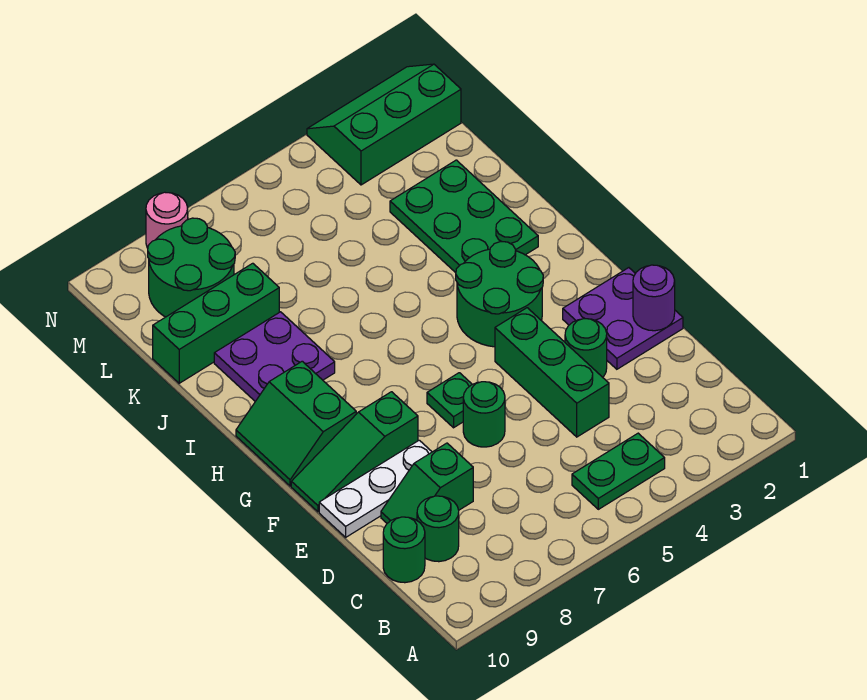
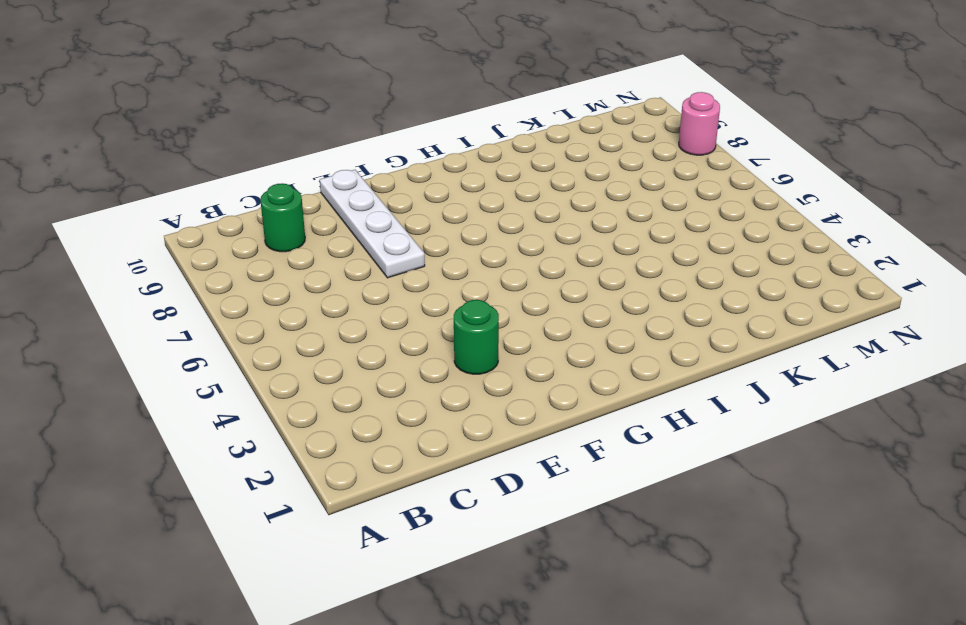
white 1x4 plate [320,170,425,278] -> white 1x3 plate [319,440,432,537]
none -> green 1x2 plate [572,433,665,509]
none -> green 1x1 round brick [383,517,425,583]
none -> green 1x3 brick [495,308,609,437]

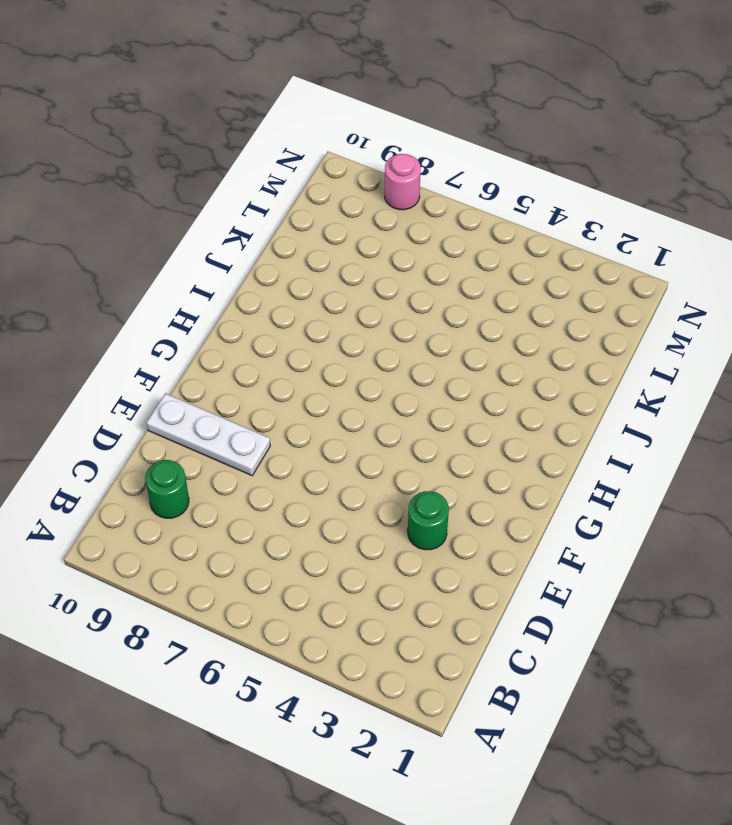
none -> green 1x2 plate [572,433,665,509]
none -> green 1x1 round brick [383,517,425,583]
none -> green 1x3 brick [495,308,609,437]

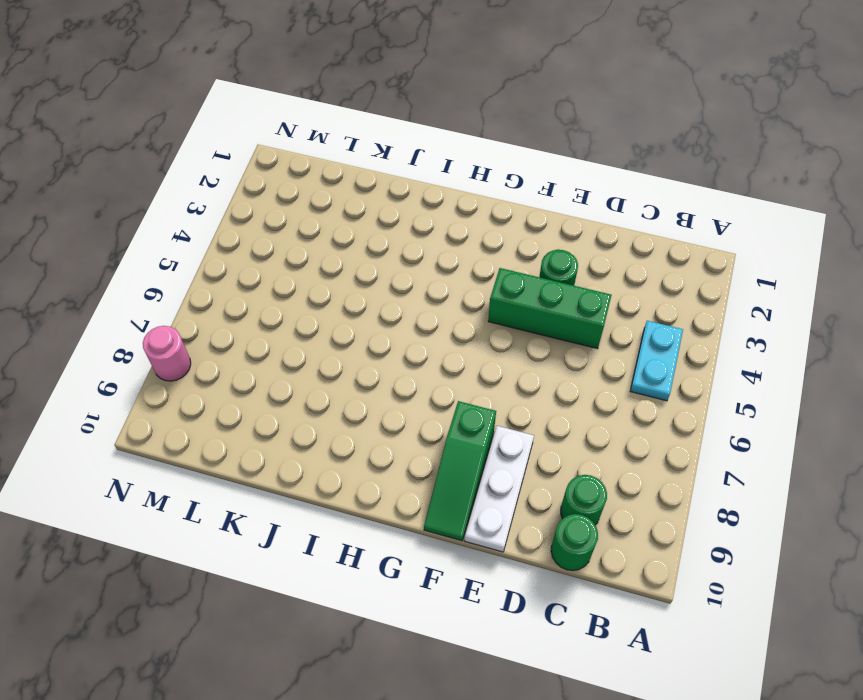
cyan 1x2 plate [630,321,683,401] -> green 1x2 plate [572,433,665,509]
none -> green 1x2 slope [381,443,473,523]
none -> purple 2x2 plate [563,268,683,369]
none -> green 1x1 round brick [463,382,505,447]

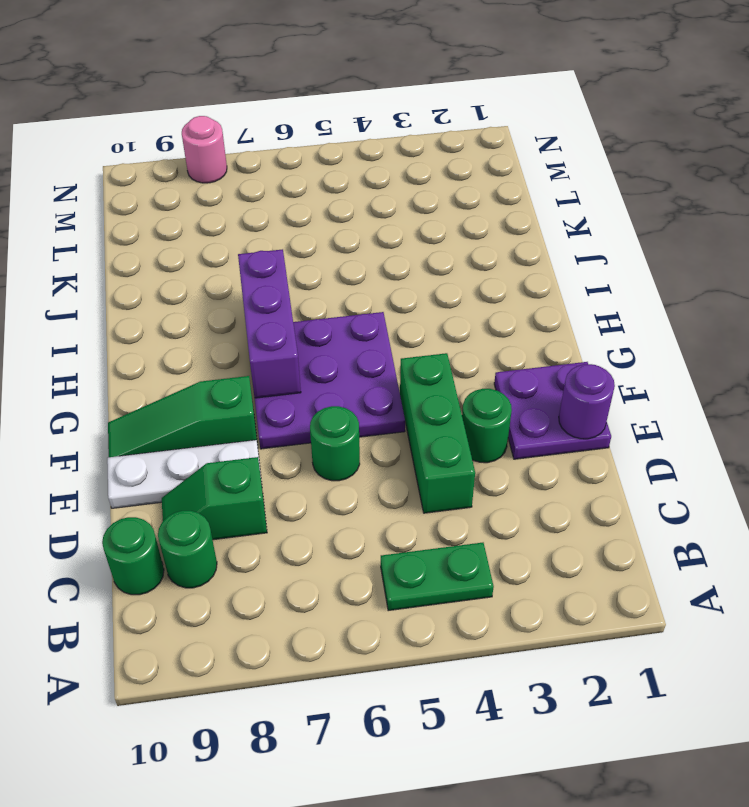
purple 3x3 plate [255,312,405,449] -> green 1x1 plate [427,373,472,428]
purple 1x3 brick [238,249,301,398] -> none
none -> green 2x2 round brick [456,242,543,347]
none -> green 2x2 slope [236,361,356,486]
none -> green 2x3 plate [390,160,538,273]

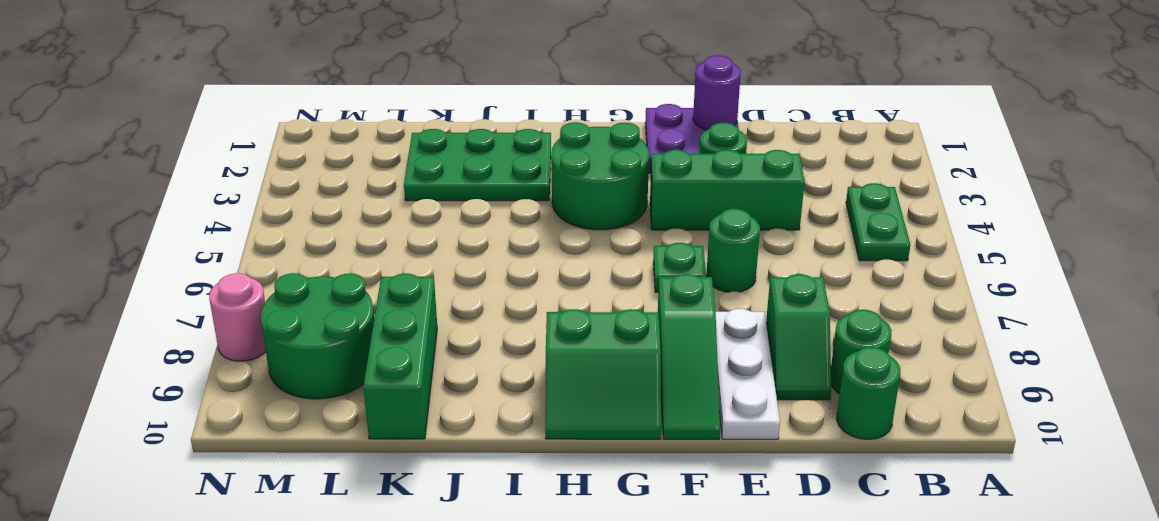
none -> purple 2x2 plate [214,312,335,401]
none -> green 2x3 slope [307,64,461,185]

